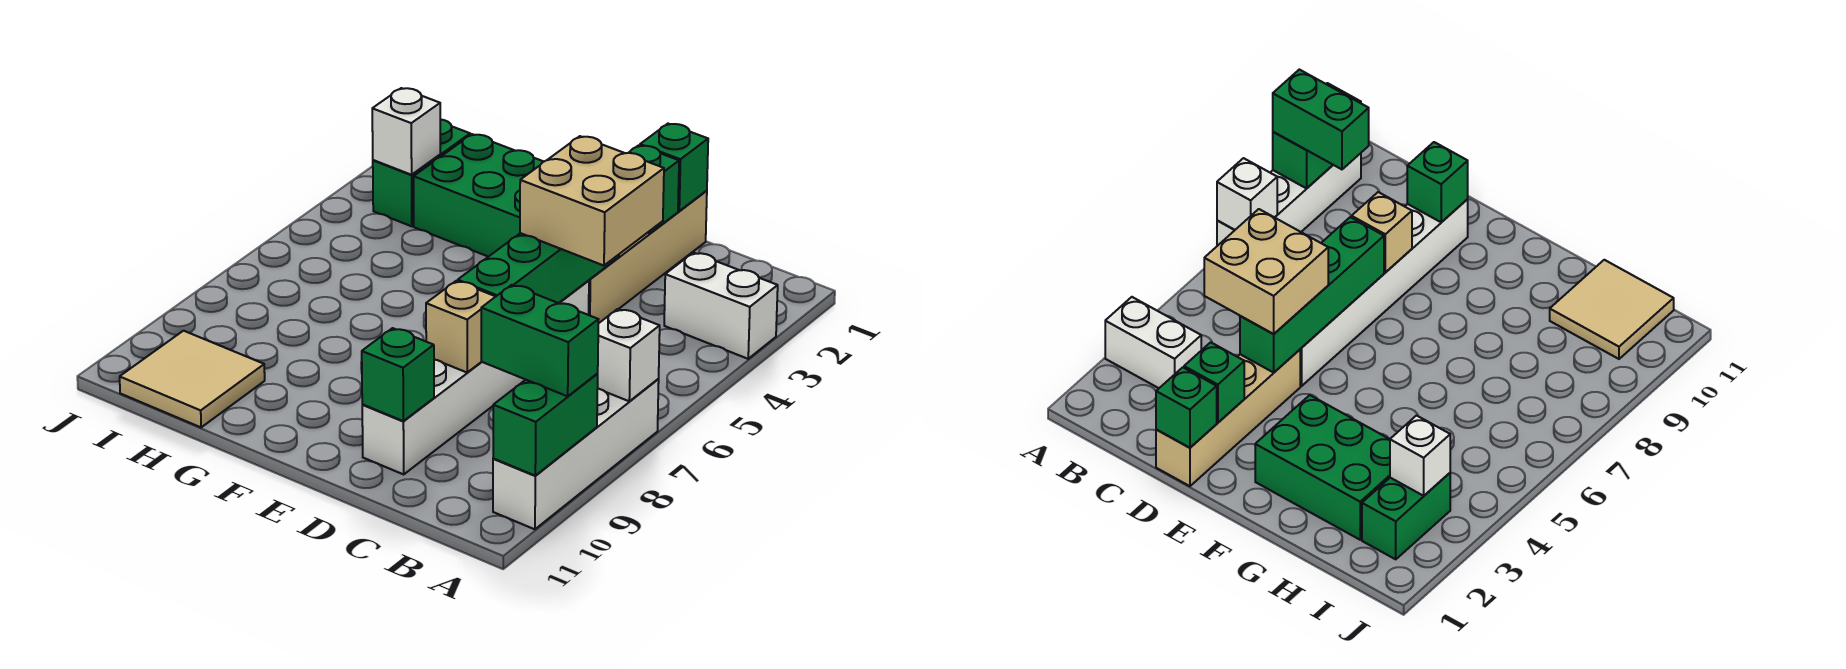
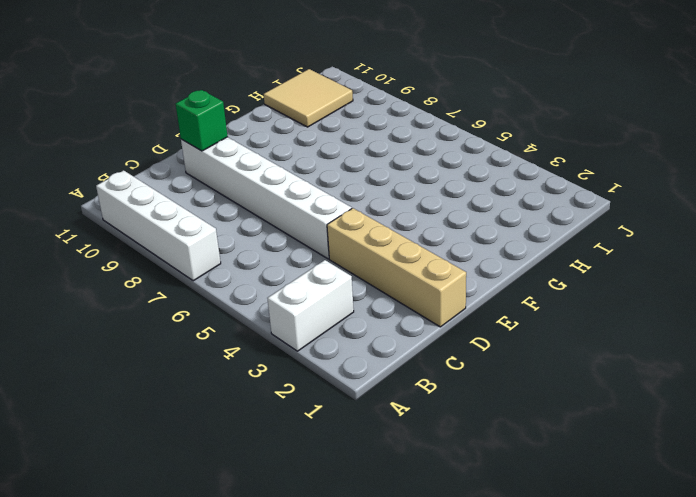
none -> green 2x3 brick [414,134,544,257]
none -> green 1x2 brick [373,119,470,226]
none -> white 1x1 brick [597,309,660,401]

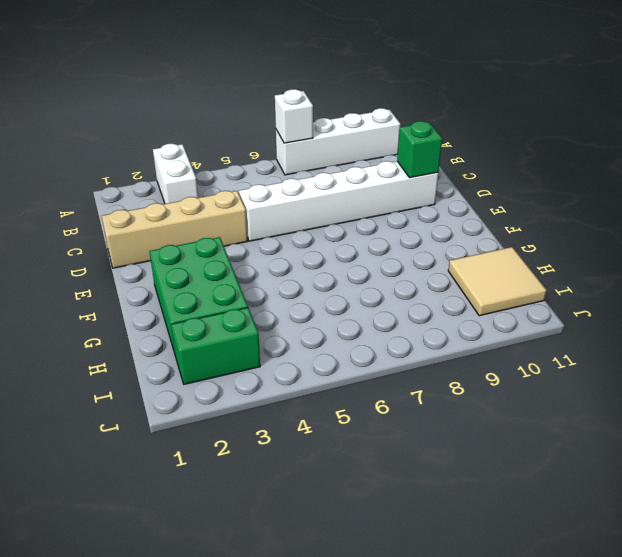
none -> green 1x2 brick [493,374,598,475]
none -> green 1x1 brick [640,124,708,211]
none -> green 1x1 brick [629,145,679,233]

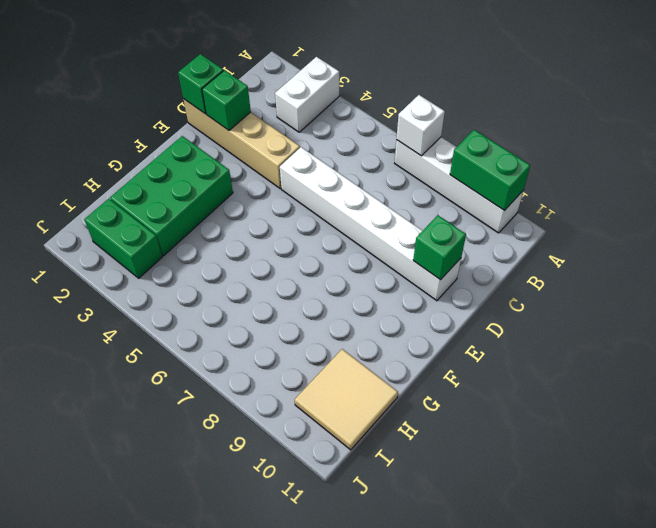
none -> green 1x4 brick [458,233,619,303]
none -> tan 1x1 brick [426,281,496,373]
none -> white 1x1 brick [372,88,440,175]

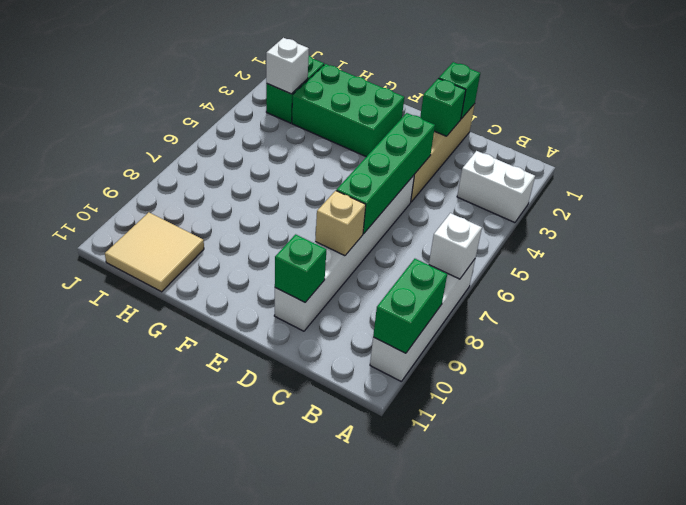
none -> green 1x2 brick [481,285,599,396]
none -> tan 2x2 brick [520,136,664,266]

